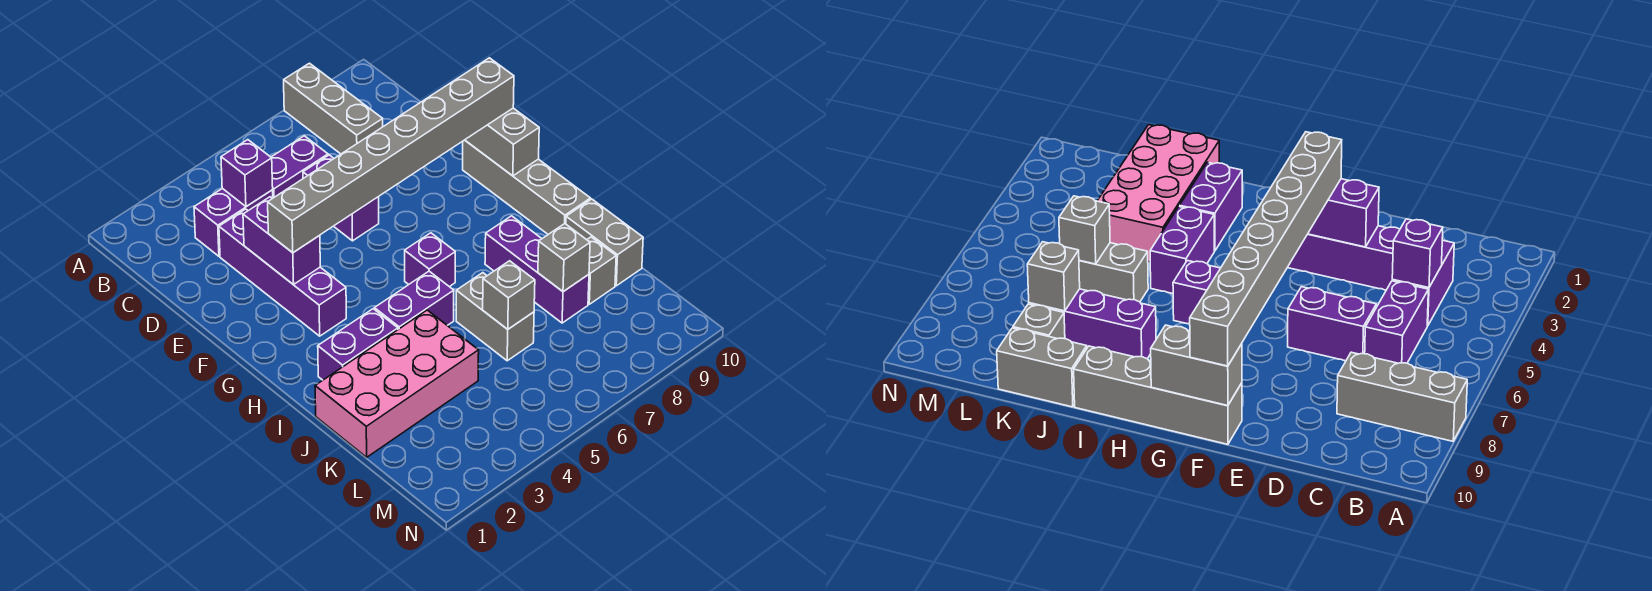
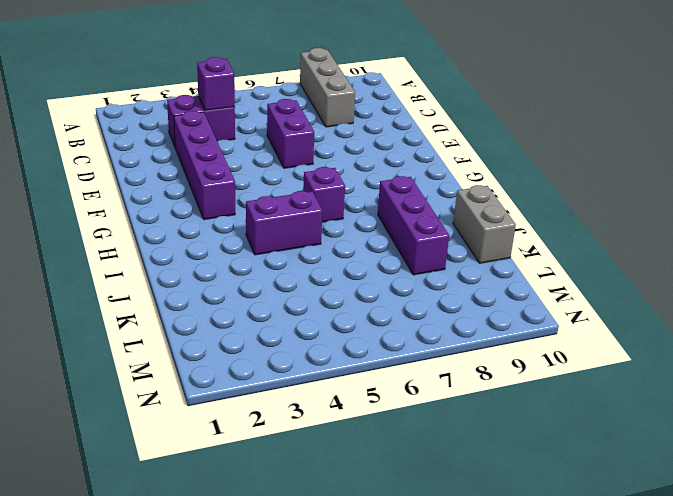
none -> purple 1x2 brick [271,136,328,198]
none -> grey 1x4 brick [463,140,591,234]
none -> purple 1x2 brick [318,309,398,380]

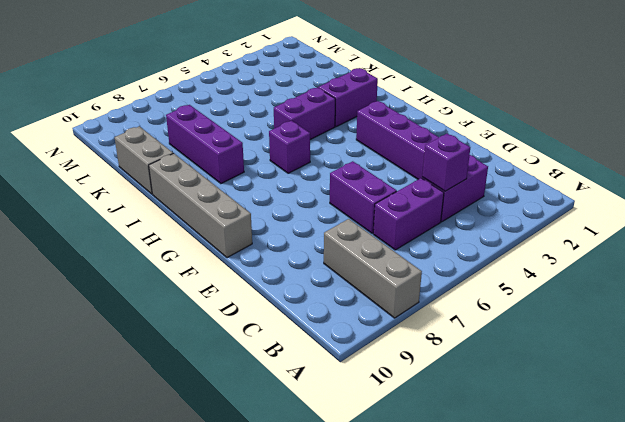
none -> pink 2x4 brick [315,310,479,457]
none -> grey 1x2 brick [456,273,534,361]
none -> grey 1x1 brick [587,237,616,304]

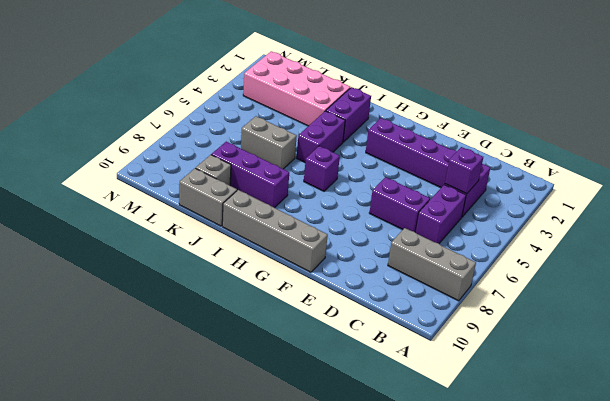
pink 2x4 brick [243,51,350,126] -> pink 2x4 brick turned to [315,310,479,457]
none -> purple 1x2 brick [243,197,320,285]
none -> grey 1x2 brick [465,108,539,176]
none -> grey 1x1 brick [483,261,535,329]

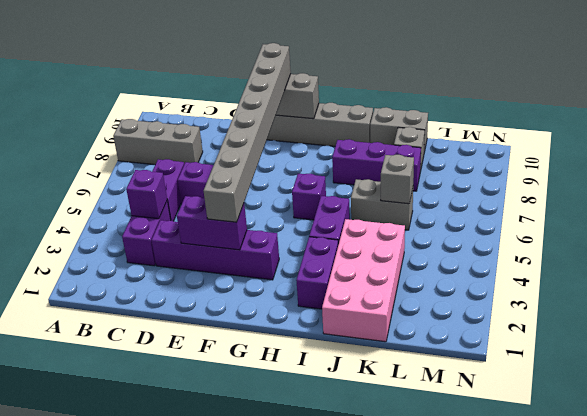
none -> grey 1x1 brick [538,224,590,292]

